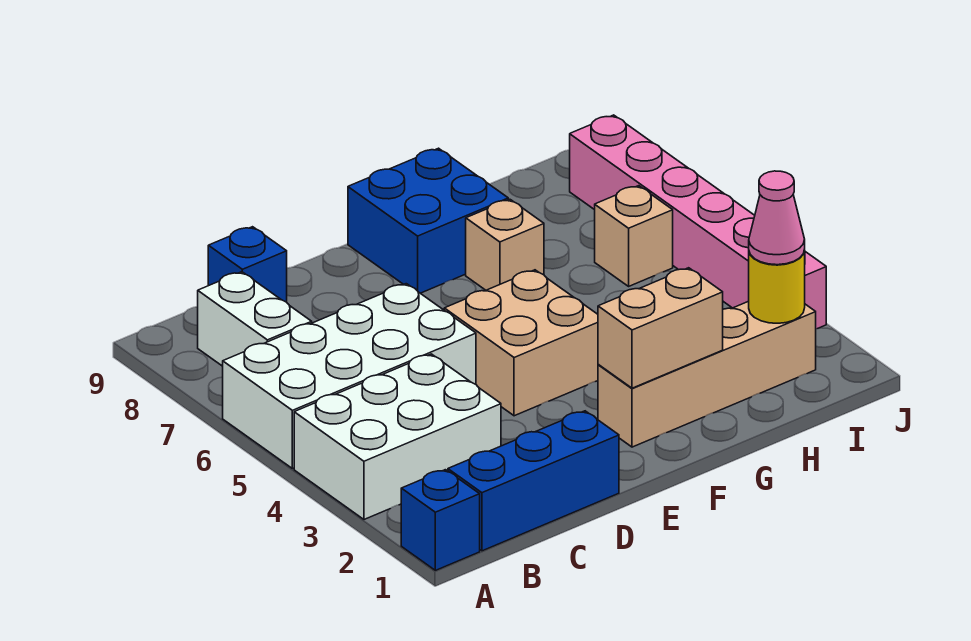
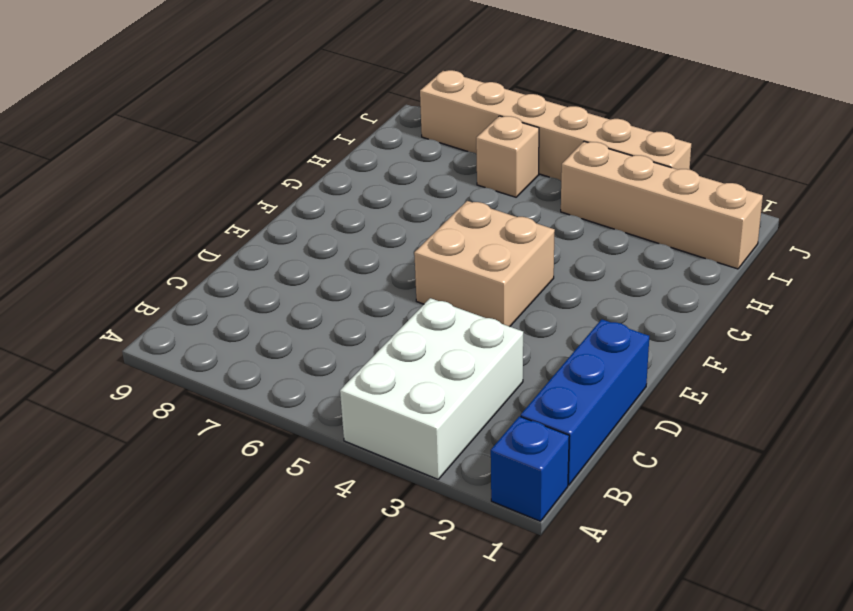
tan 1x4 brick [561,141,763,269] -> tan 1x4 brick turned to [598,301,816,447]
tan 1x6 brick [420,70,691,180] -> pink 1x6 brick [570,115,826,329]
none -> white 2x4 brick [223,284,476,469]
none -> white 1x2 brick [198,272,312,366]
none -> blue 1x1 brick [208,227,287,302]

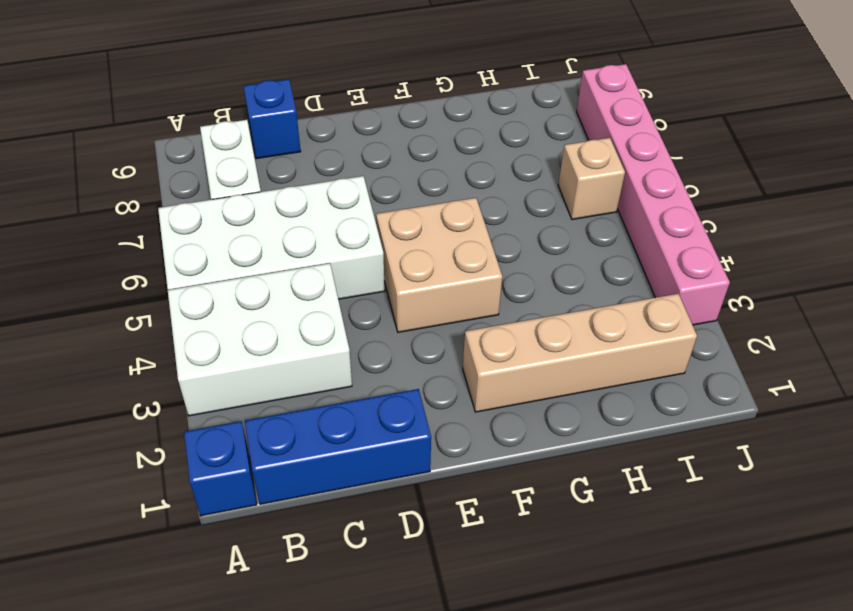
none -> blue 2x2 brick [348,148,508,293]
none -> tan 1x1 brick [466,199,544,290]
none -> tan 1x2 brick [598,268,723,388]

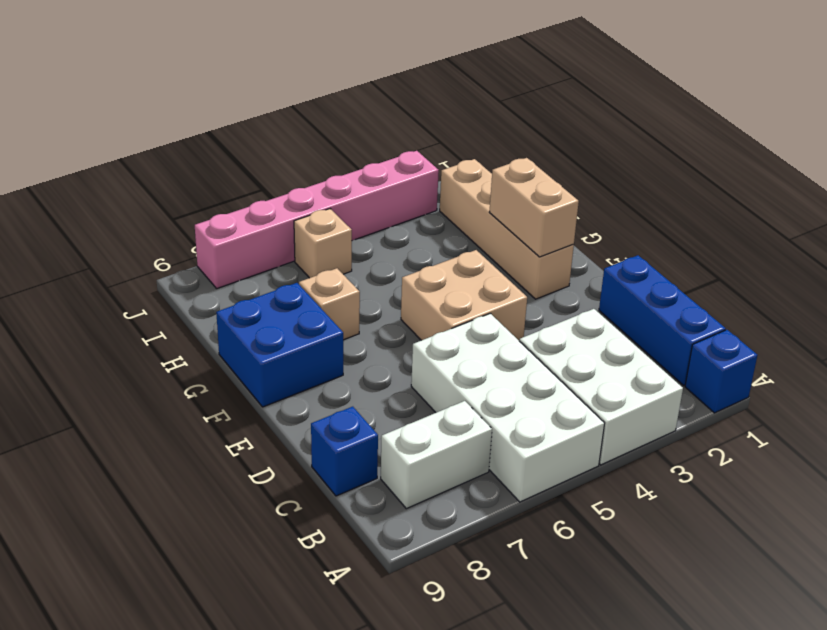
none -> yellow 1x1 round brick [749,250,805,323]
none -> pink 1x1 cone [749,171,805,265]

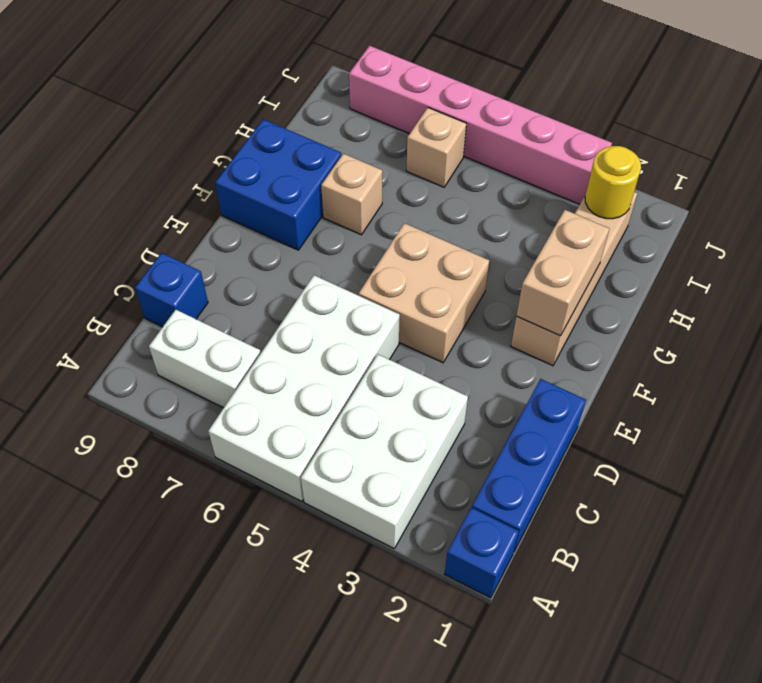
none -> pink 1x1 cone [749,171,805,265]

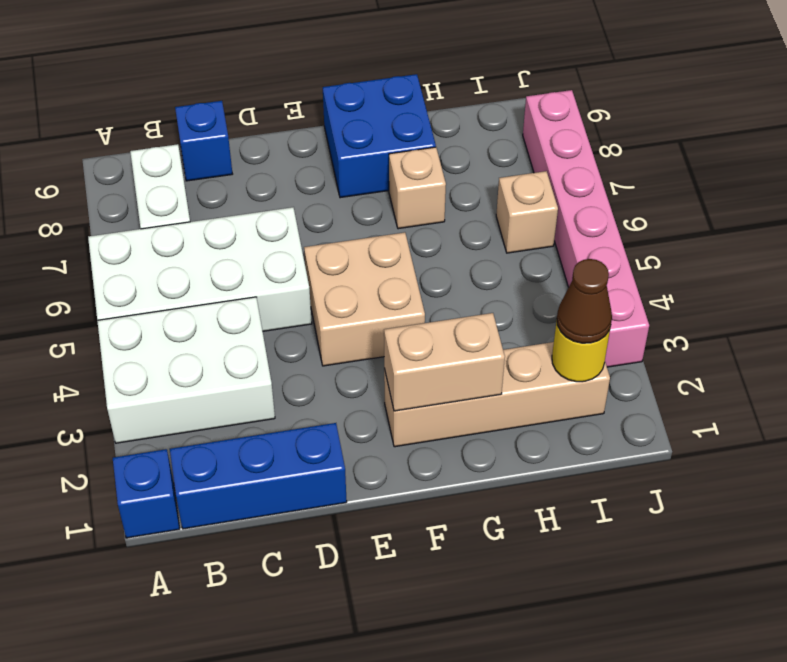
brown 1x1 cone [557,259,612,343] -> pink 1x1 cone [749,171,805,265]

